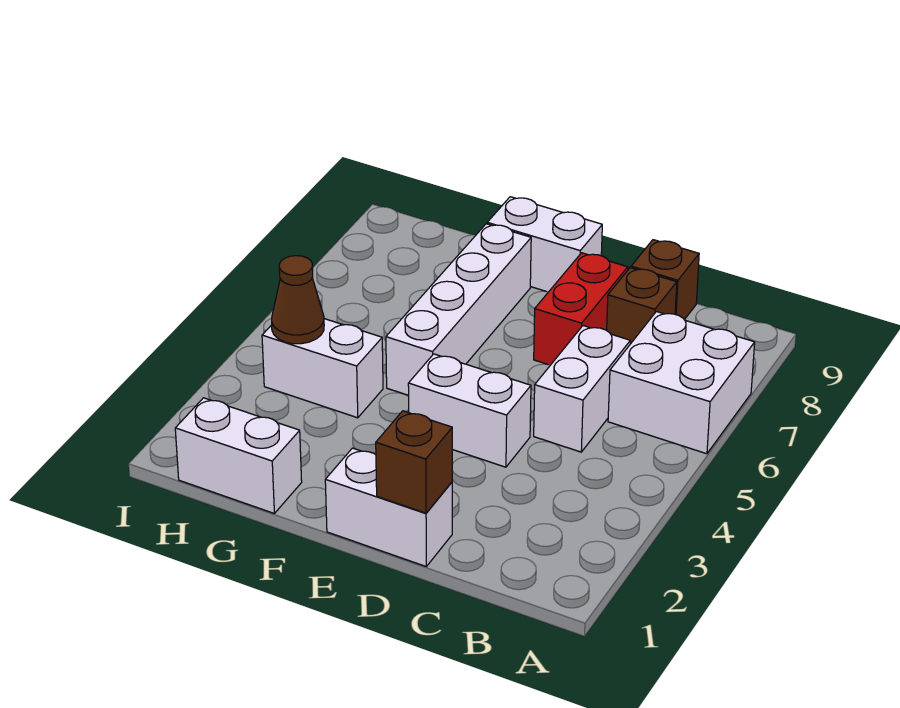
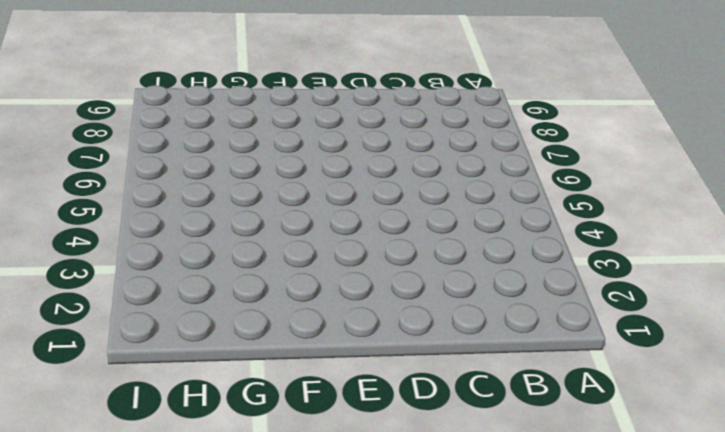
none -> white 2x2 brick [608,312,755,454]
none -> white 1x2 brick [534,326,630,452]
none -> brown 1x1 brick [607,268,677,344]

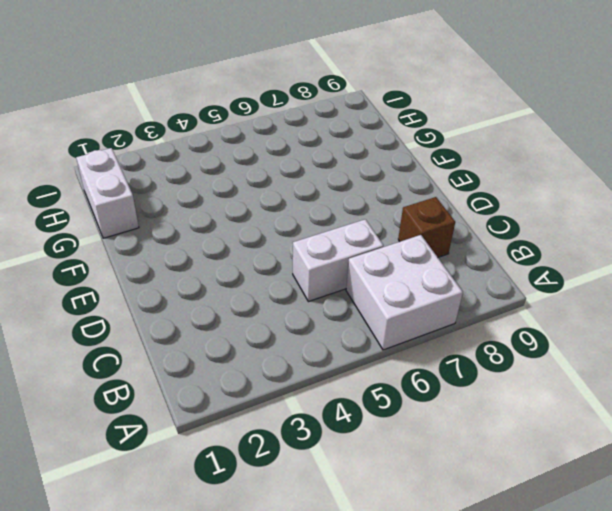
none -> brown 1x1 brick [631,240,699,320]
none -> white 1x2 brick [325,448,452,566]
none -> white 1x2 brick [408,354,531,467]

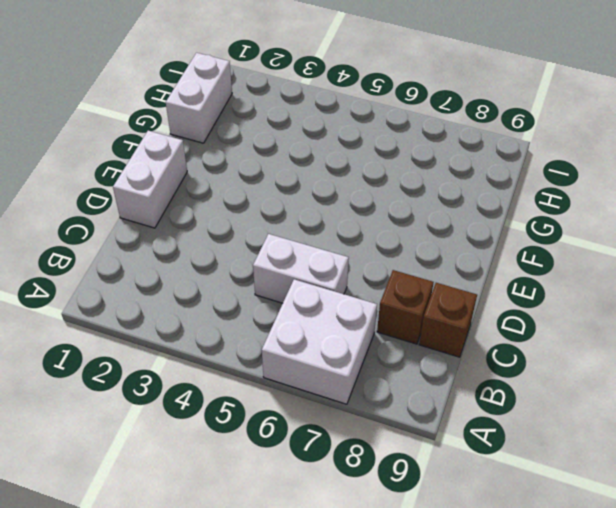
none -> white 1x2 brick [408,354,531,467]
none -> red 1x2 brick [534,253,628,365]
none -> white 1x2 brick [487,197,602,292]

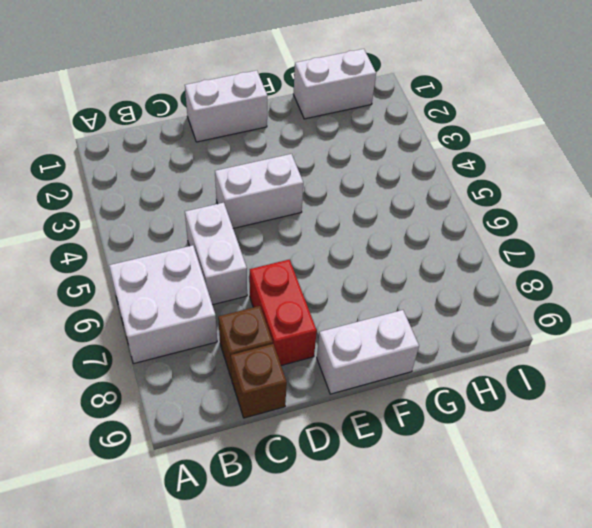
none -> white 1x4 brick [386,224,531,395]
none -> white 1x2 brick [262,319,383,418]
none -> brown 1x1 brick [376,411,452,513]

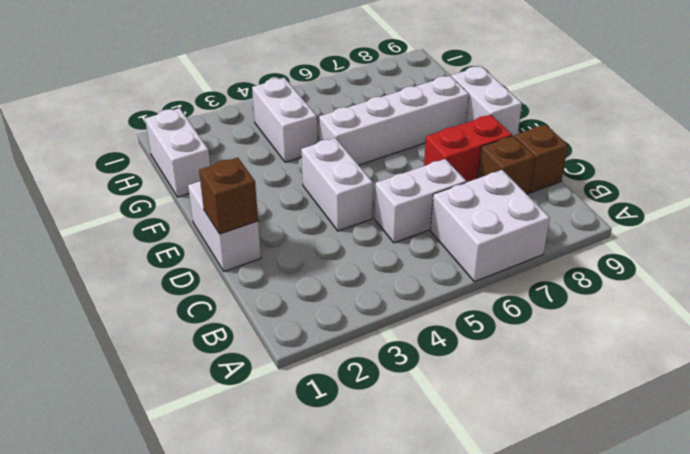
none -> brown 1x1 cone [272,256,324,344]

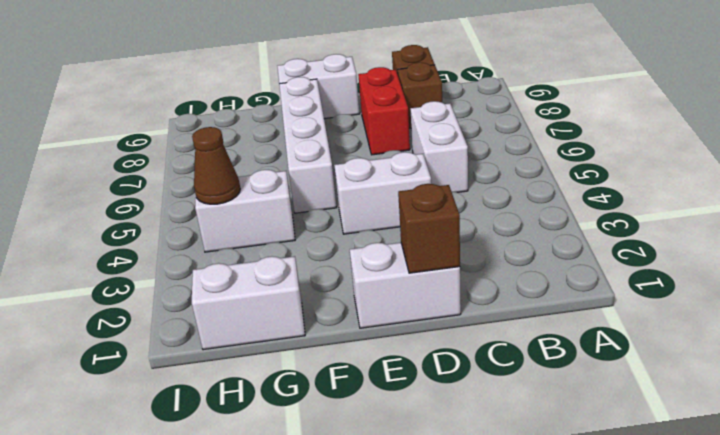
none -> white 2x2 brick [608,312,755,454]

